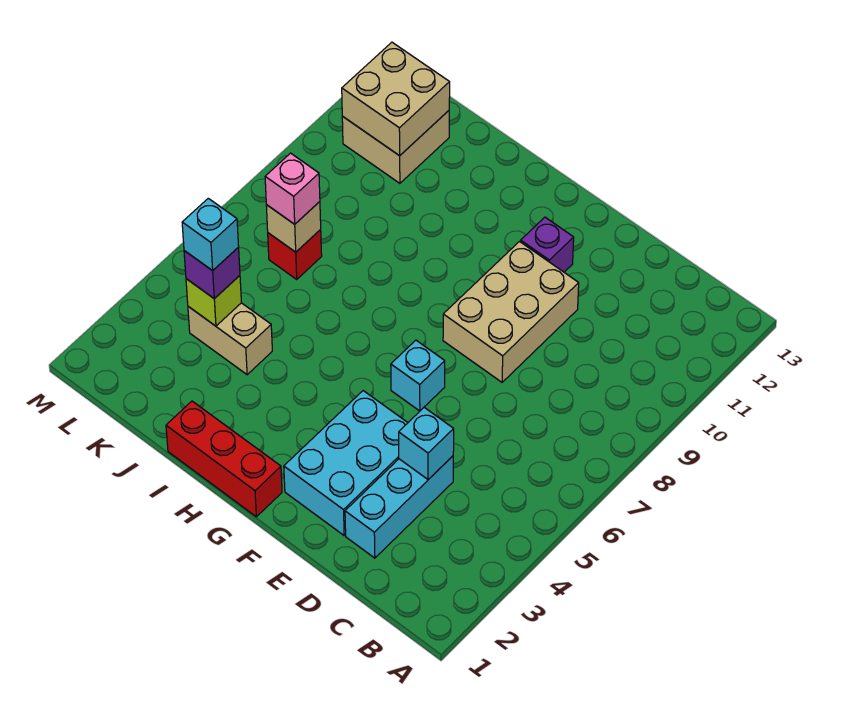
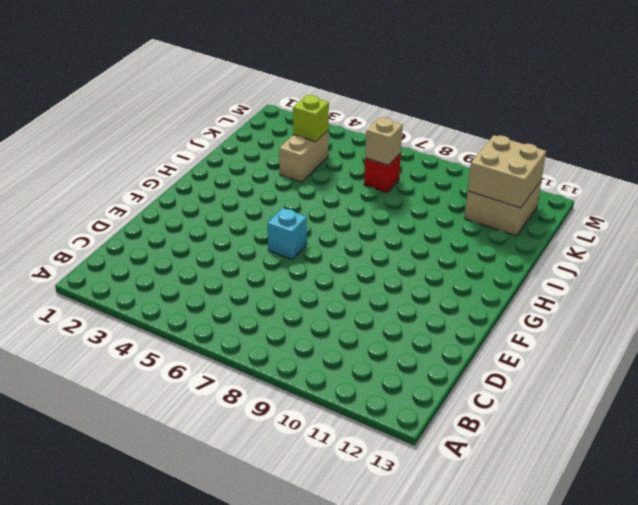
none -> cyan 1x3 brick [345,456,453,558]
none -> cyan 2x3 brick [284,391,408,535]
none -> tan 2x3 brick [443,242,579,382]

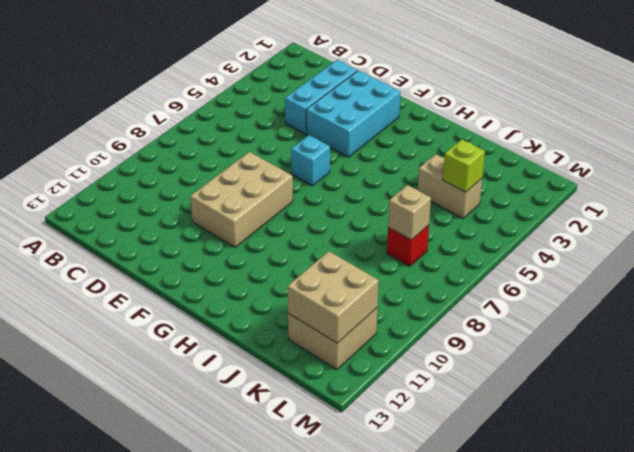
none -> purple 1x1 brick [521,217,574,272]
none -> red 1x3 brick [166,401,282,517]
none -> cyan 1x1 brick [399,408,454,479]

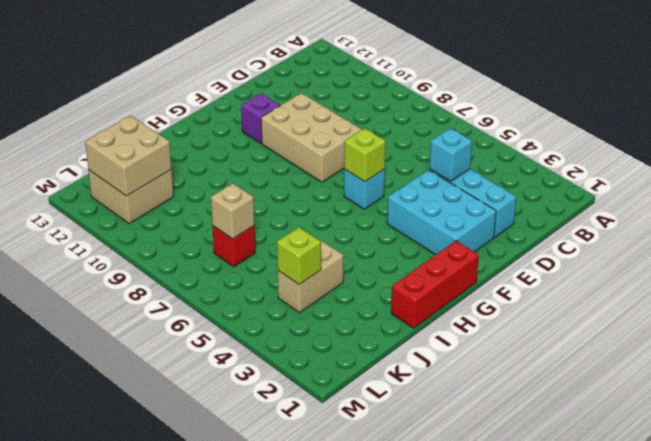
lime 1x1 brick [344,128,386,182] -> none
none -> purple 1x1 brick [184,247,240,299]
none -> pink 1x1 brick [265,153,320,224]
none -> cyan 1x1 brick [182,198,239,271]

